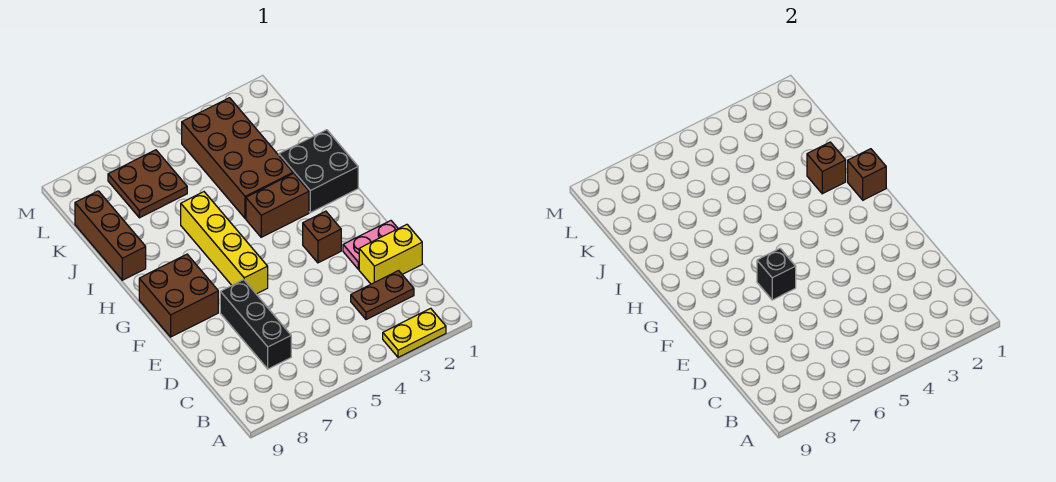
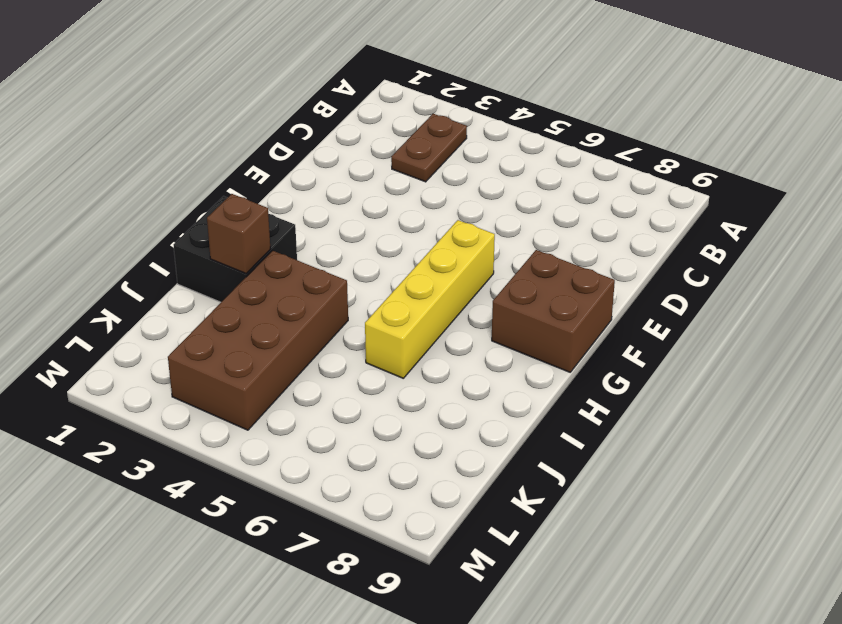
brown 1x2 plate [391,114,467,182] -> brown 1x2 plate turned to [351,271,414,320]
none -> yellow 1x2 plate [383,308,446,357]
none -> black 1x3 brick [220,280,291,369]
none -> yellow 1x2 brick [359,224,422,284]

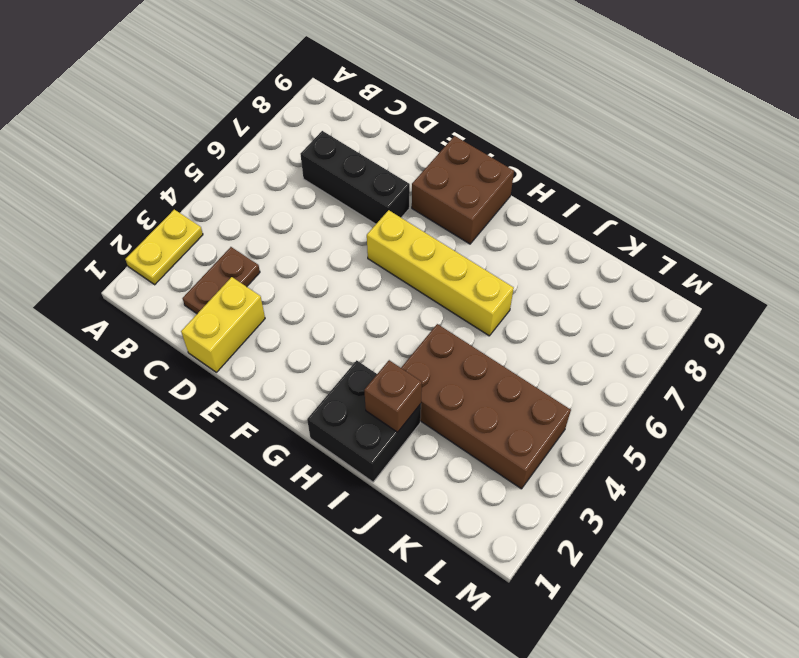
none -> pink 1x2 plate [343,221,398,269]
none -> brown 1x1 brick [303,211,341,263]
none -> brown 1x2 brick [246,173,309,237]

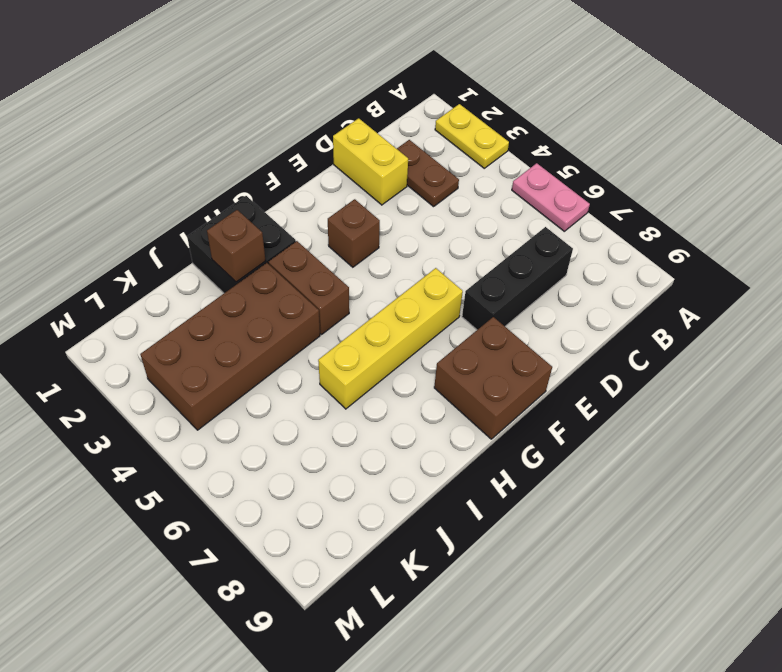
pink 1x2 plate [512,163,590,231] -> pink 1x2 plate moved to [343,221,398,269]
none -> brown 1x3 brick [75,191,146,280]
none -> brown 2x2 plate [108,150,187,218]
none -> black 1x1 brick [757,249,796,300]

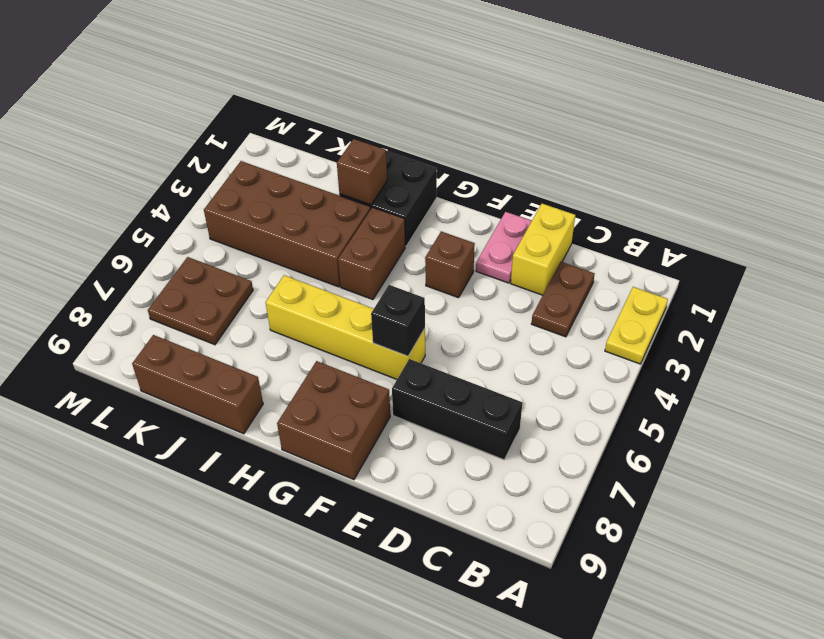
none -> brown 1x1 brick [848,149,886,200]

